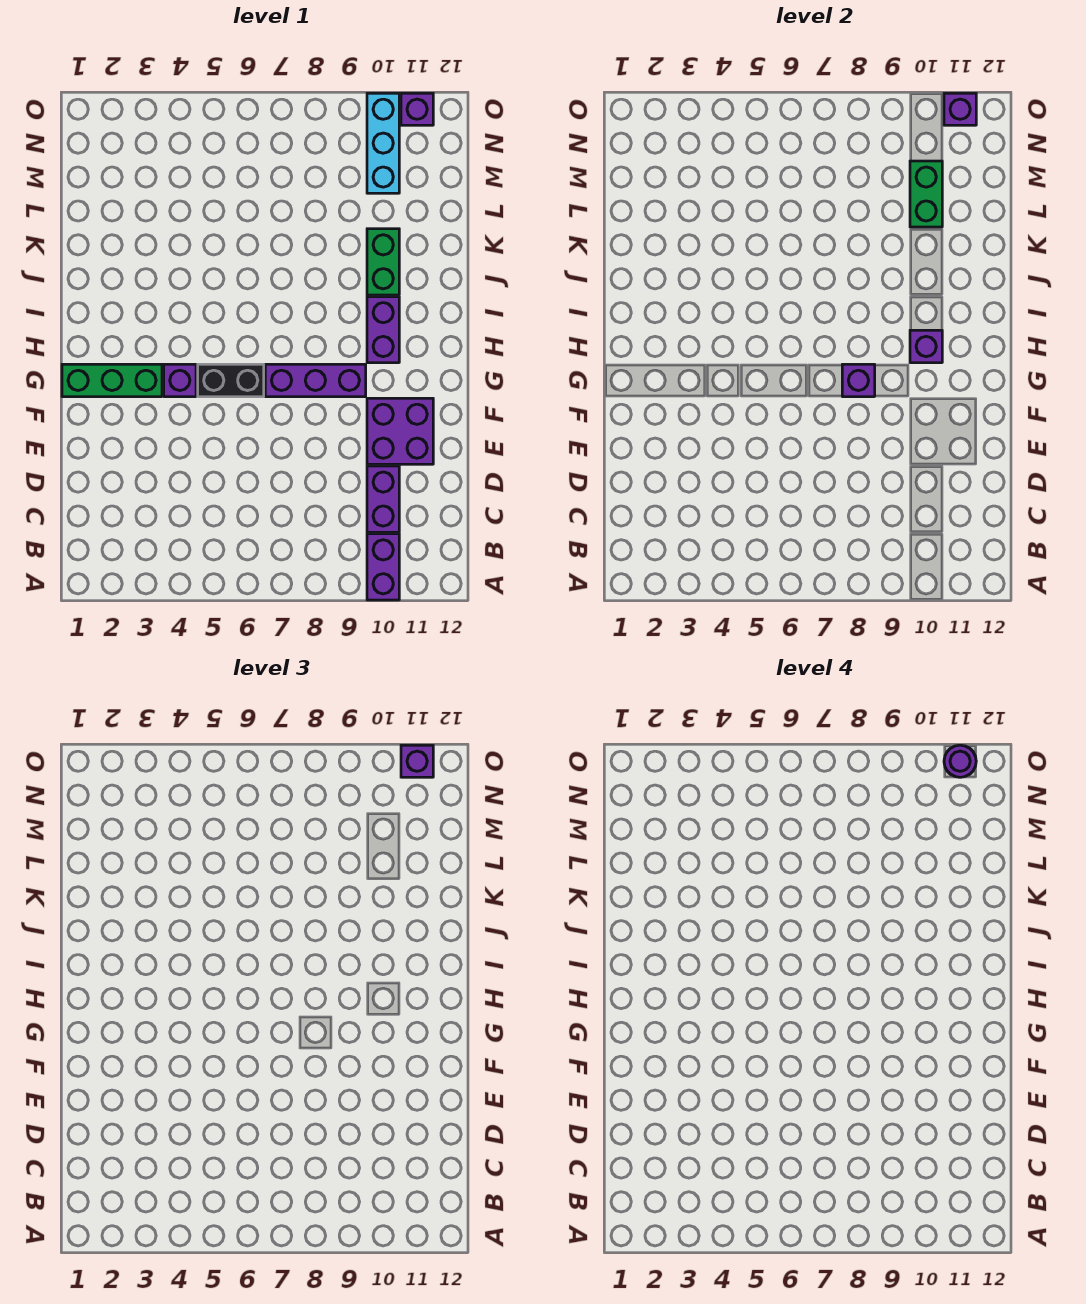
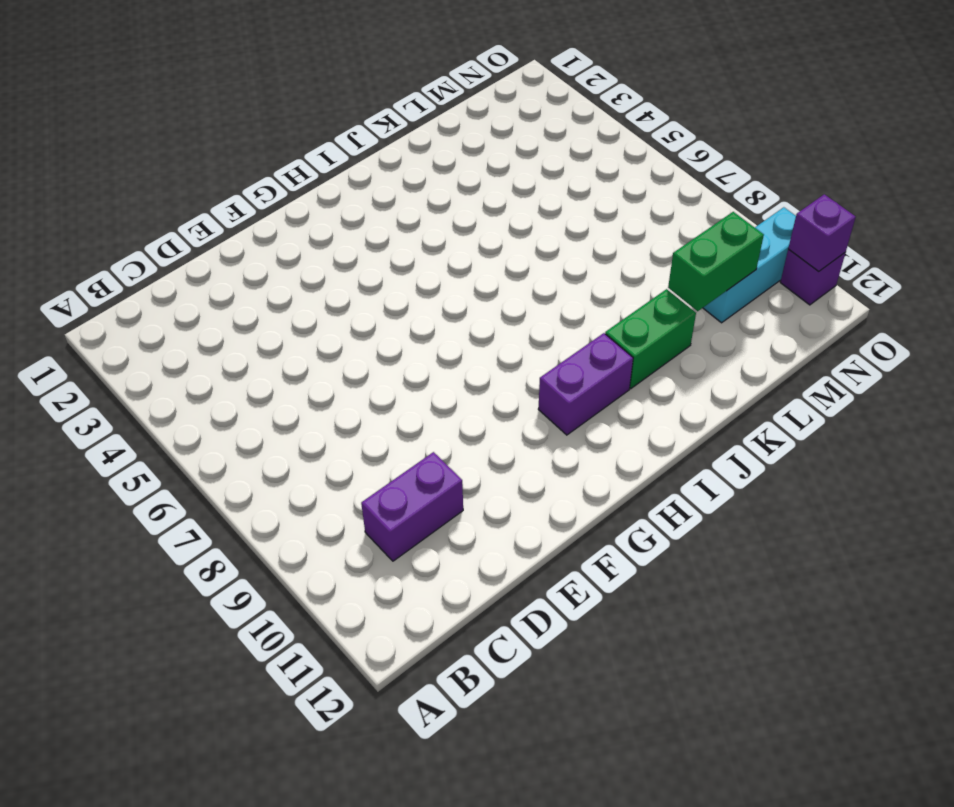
none -> purple 1x2 brick [367,534,399,600]
none -> purple 2x2 brick [367,398,433,464]
none -> green 1x3 brick [62,364,162,397]

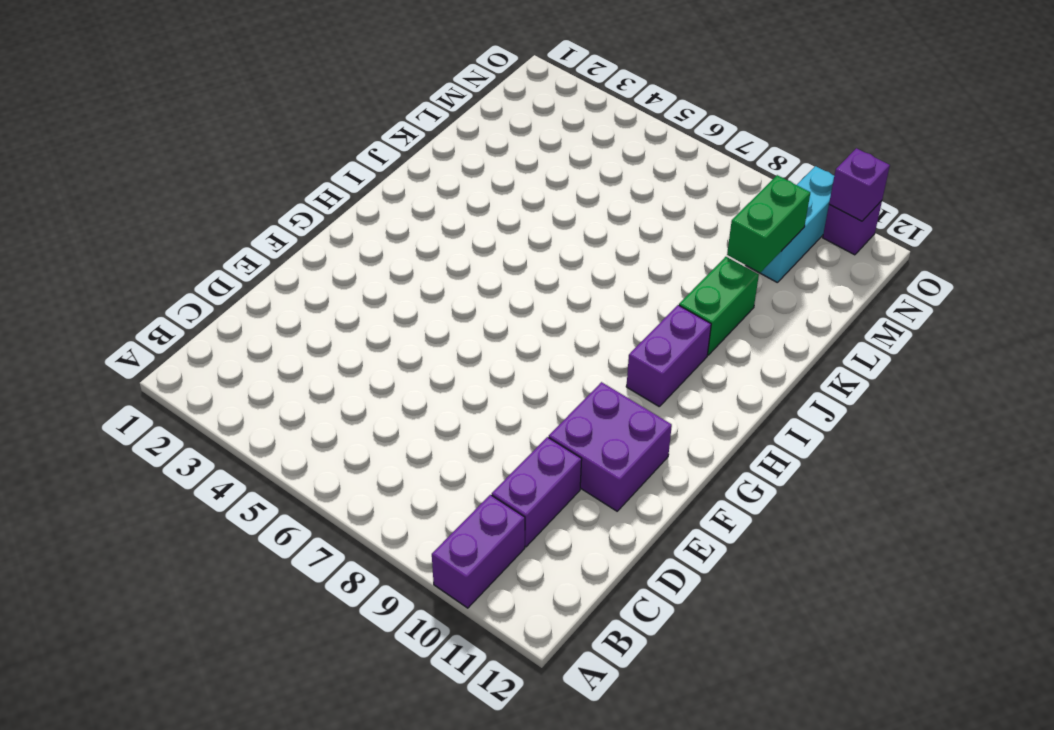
none -> green 1x3 brick [62,364,162,397]
none -> purple 1x1 brick [164,364,196,397]
none -> black 1x2 brick [198,364,264,397]

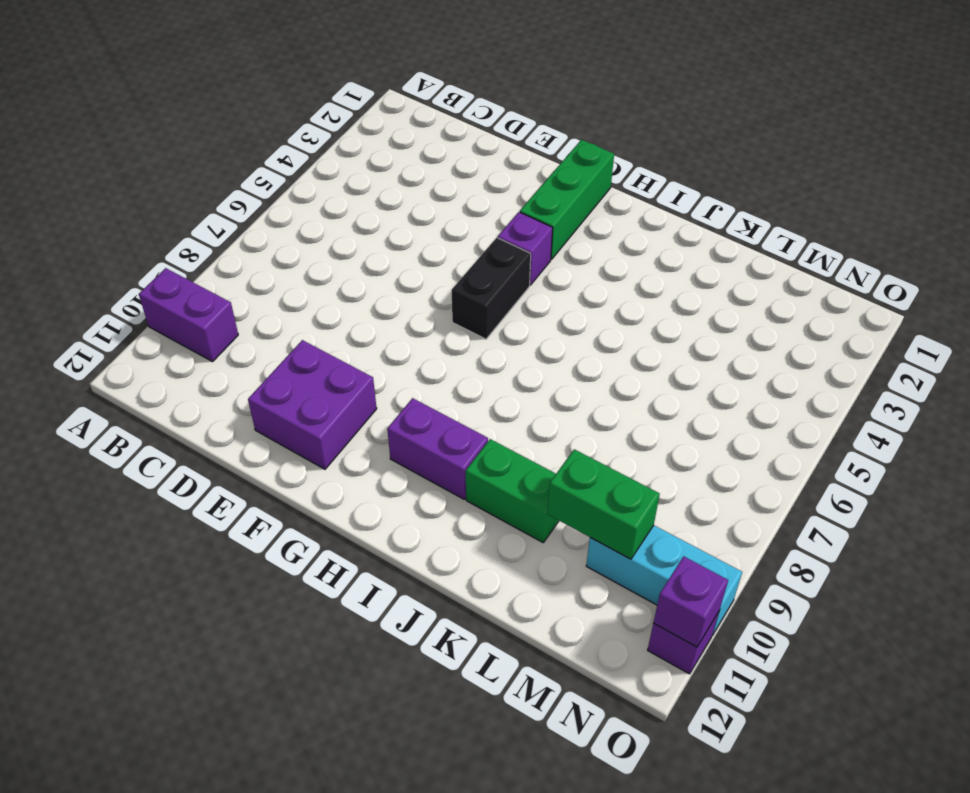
none -> purple 1x2 brick [367,466,399,532]
none -> purple 1x3 brick [265,364,366,397]
none -> purple 1x1 brick [842,364,875,397]

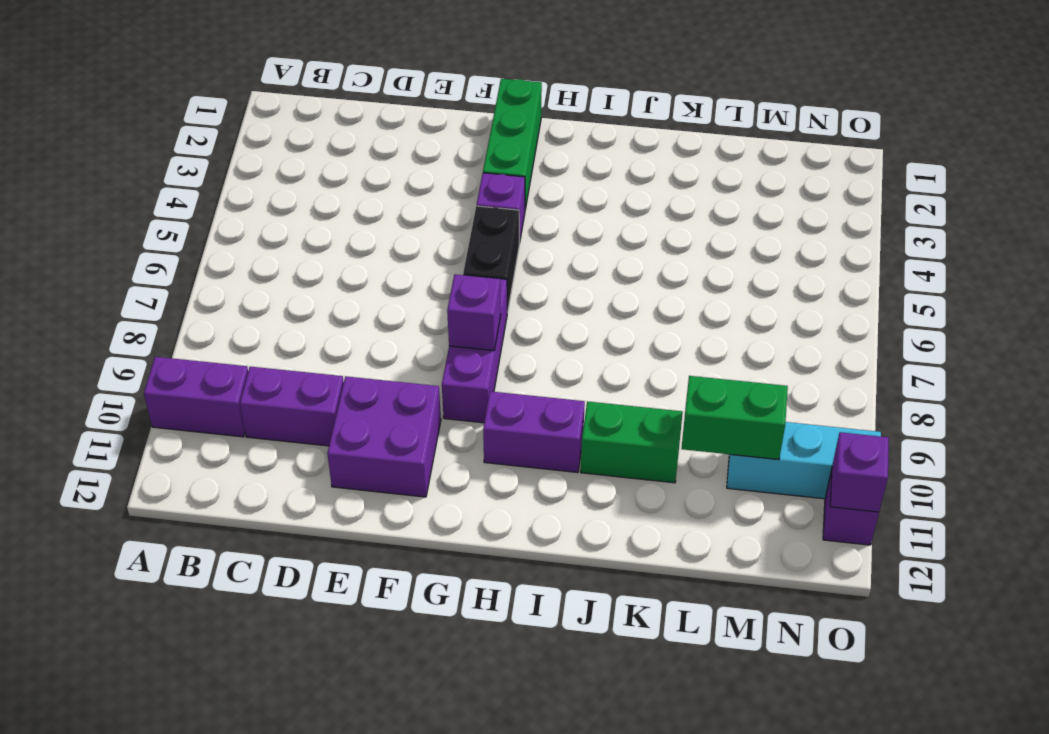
none -> purple 1x1 brick [910,330,942,363]
none -> purple 1x1 brick [401,745,433,777]
none -> purple 1x1 round brick [944,745,976,777]

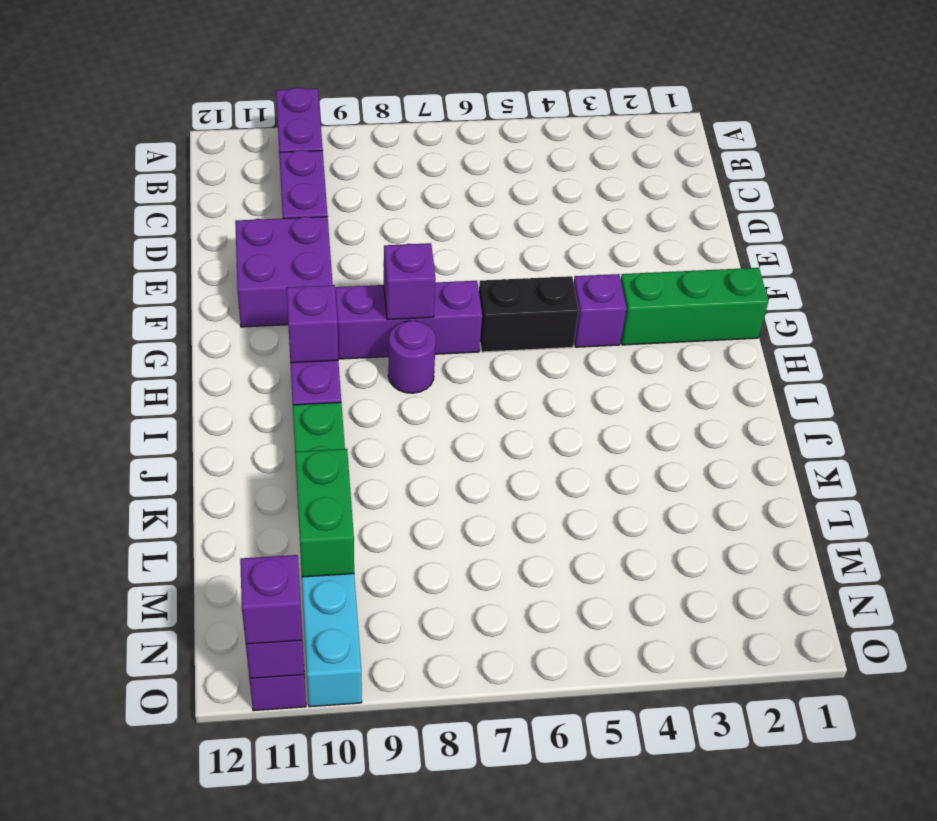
purple 1x1 round brick [388,321,436,393] -> purple 1x1 round brick moved to [944,745,976,777]

